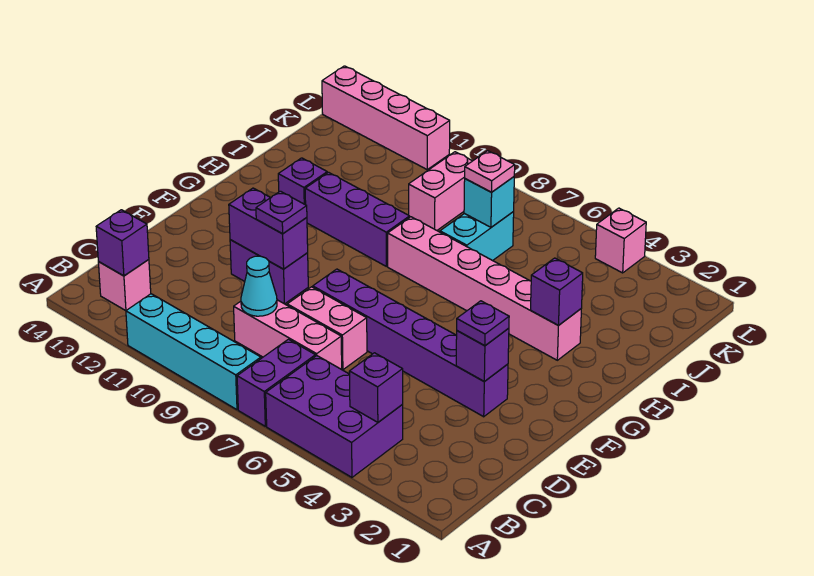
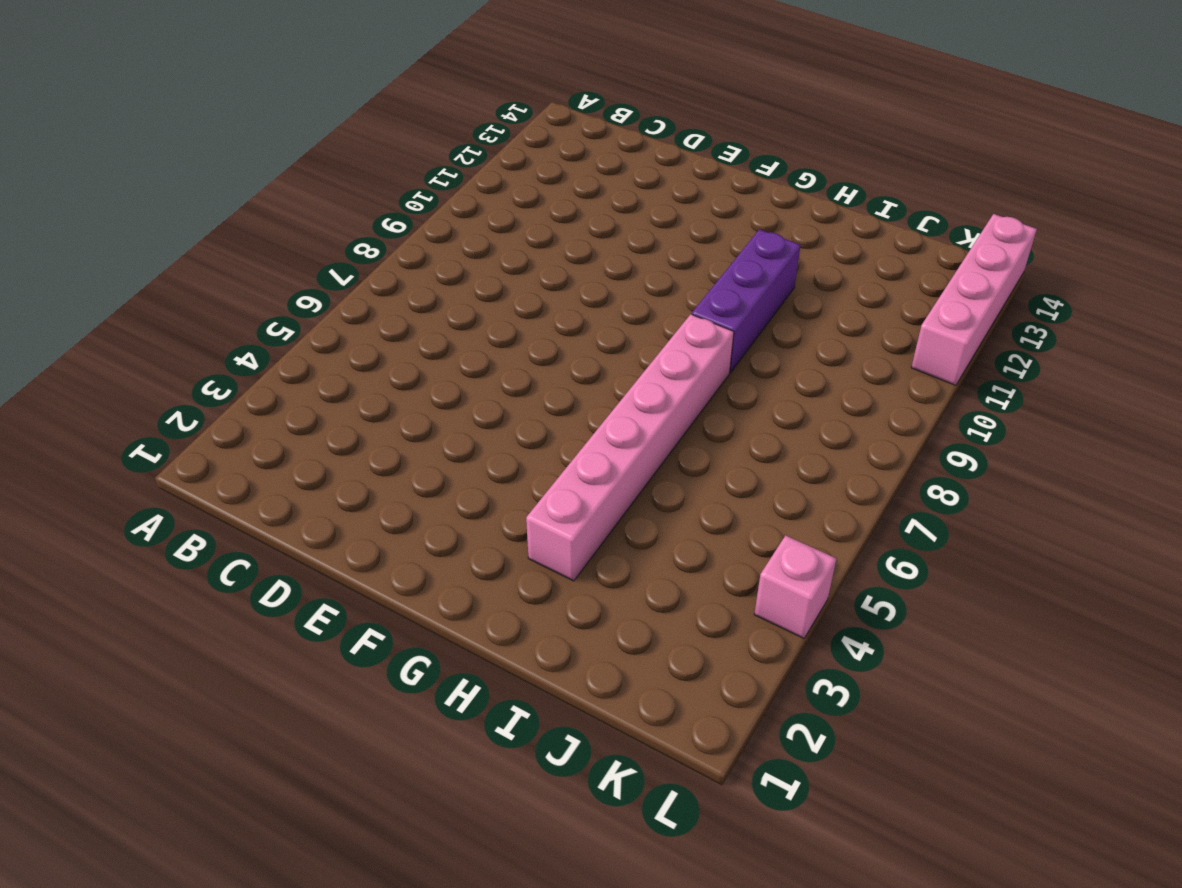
none -> purple 2x3 brick [266,356,403,477]
none -> purple 1x2 brick [237,339,315,426]
none -> cyan 1x4 brick [126,294,261,410]

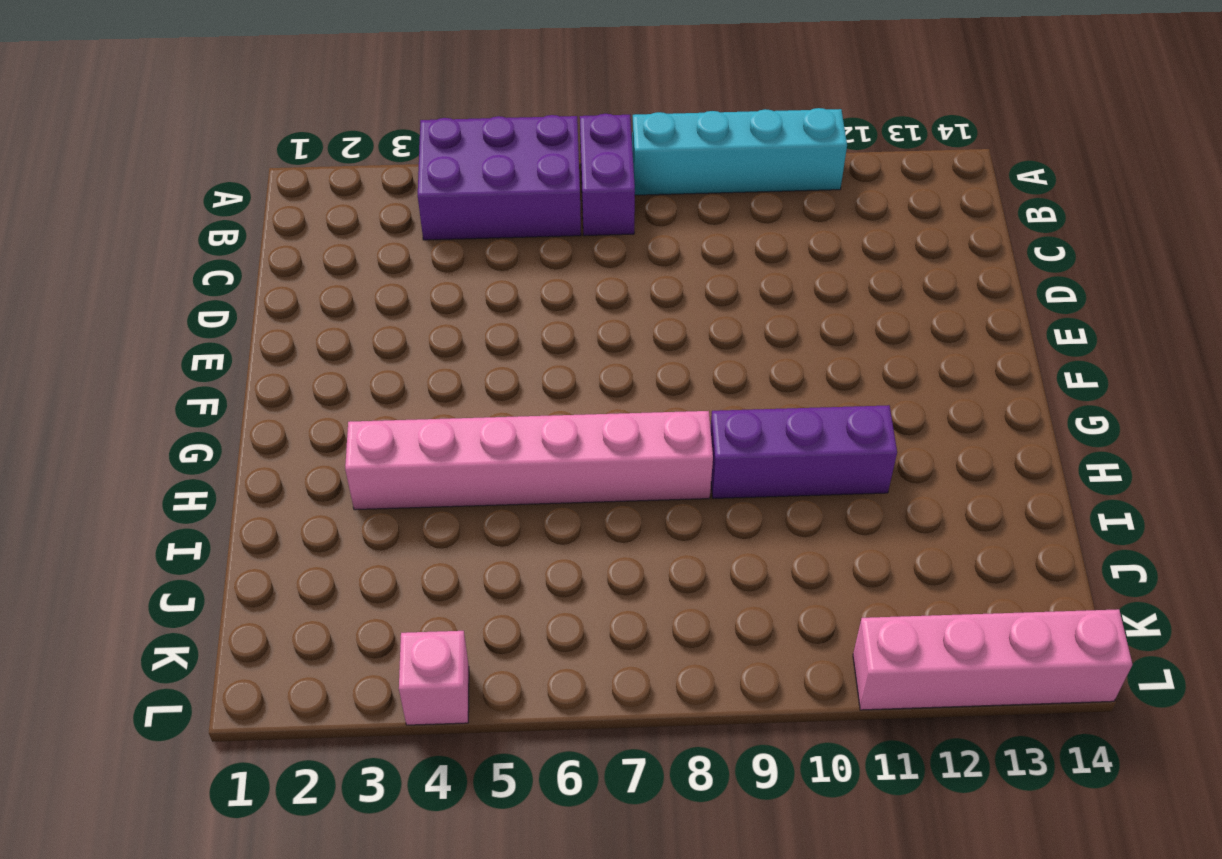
none -> pink 1x1 brick [98,260,151,311]
none -> pink 1x3 brick [234,300,342,369]
none -> pink 1x2 brick [287,287,367,370]

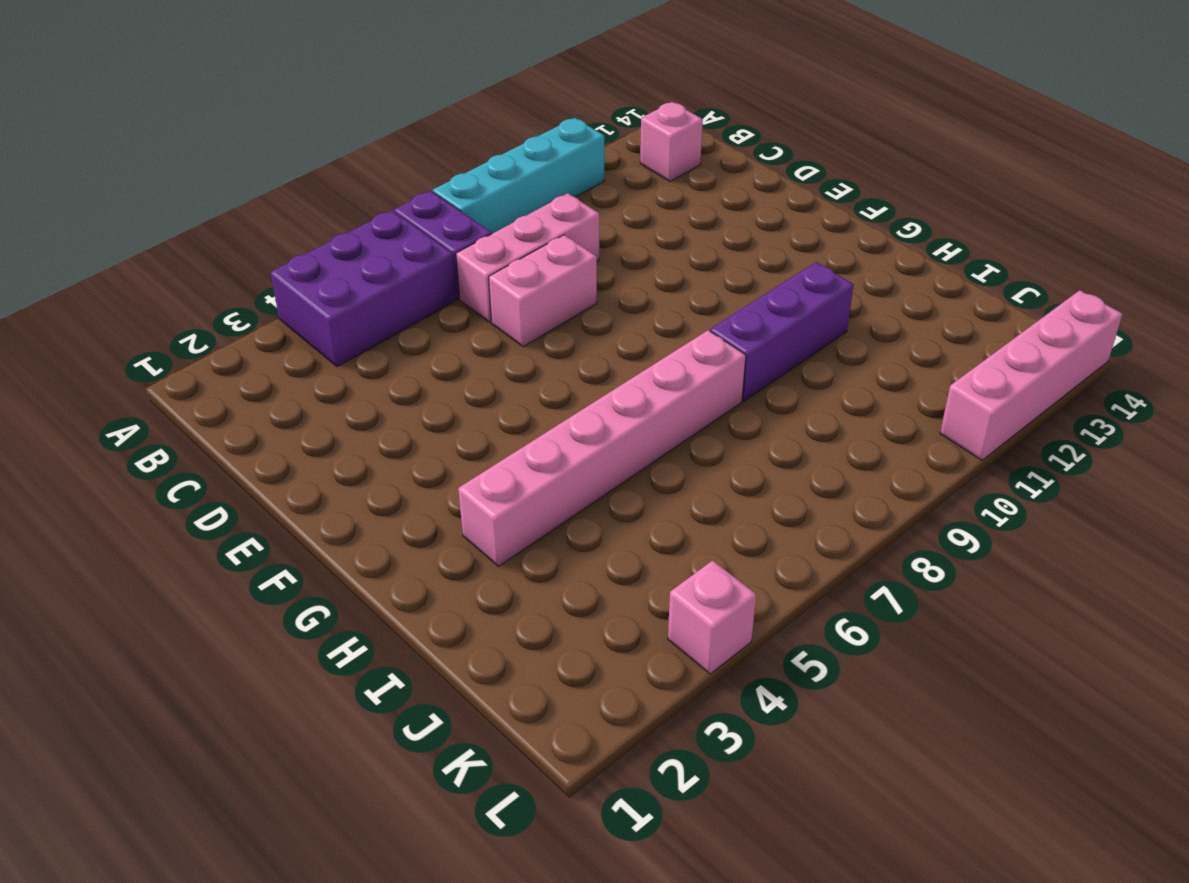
none -> purple 1x6 brick [313,269,508,417]
none -> purple 1x2 brick [230,240,308,304]
none -> purple 1x1 brick [278,158,327,205]

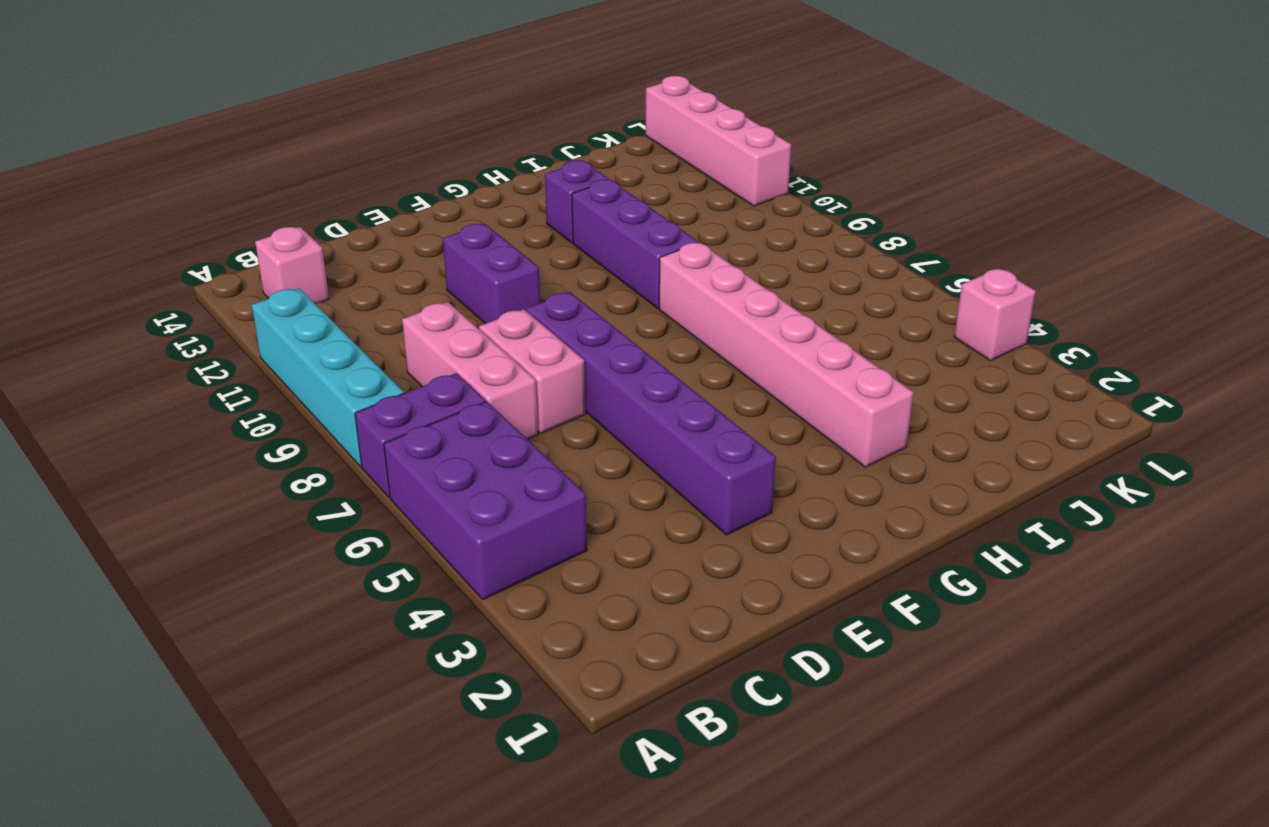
none -> cyan 1x2 brick [440,212,514,261]
none -> pink 1x2 brick [409,152,472,230]
none -> purple 1x1 brick [349,353,403,422]

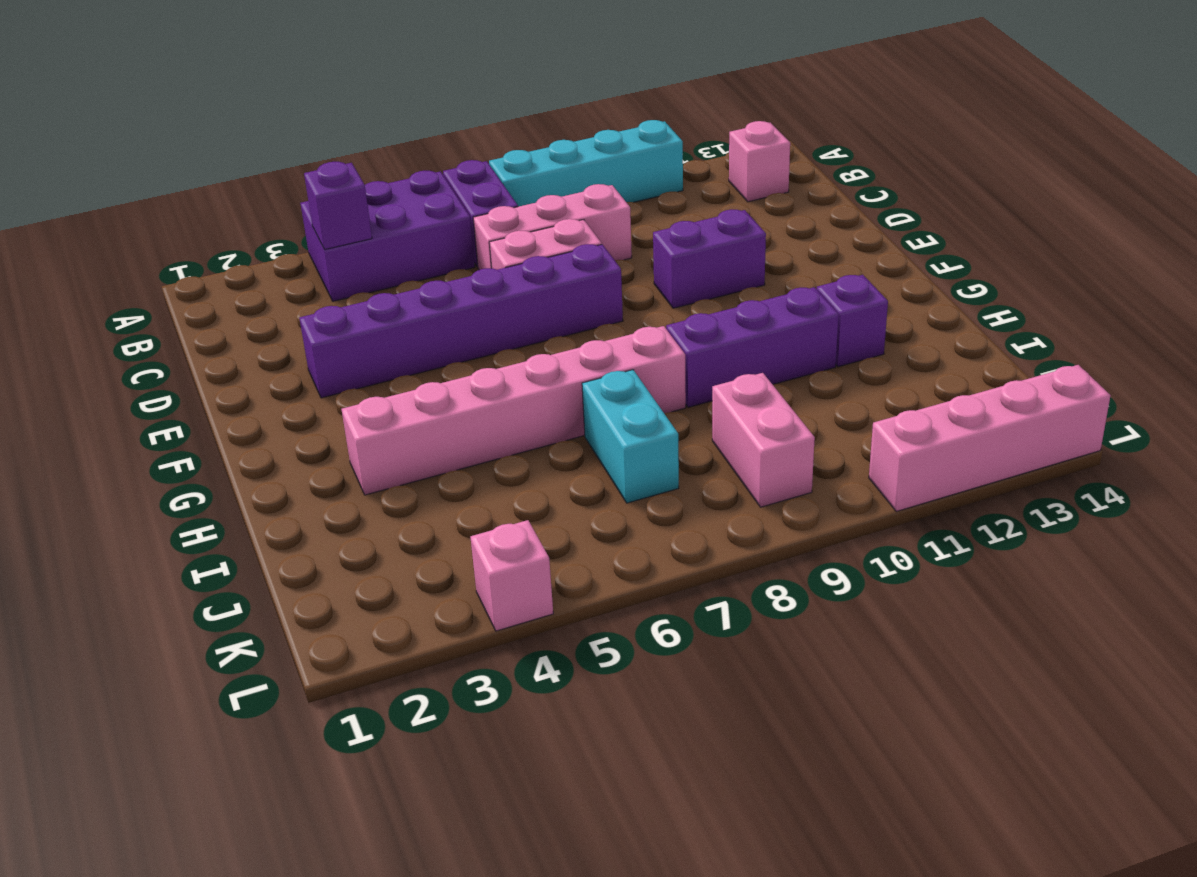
none -> purple 1x1 brick [96,210,149,276]
none -> cyan 1x1 cone [241,256,277,316]
none -> purple 1x1 brick [456,328,509,382]

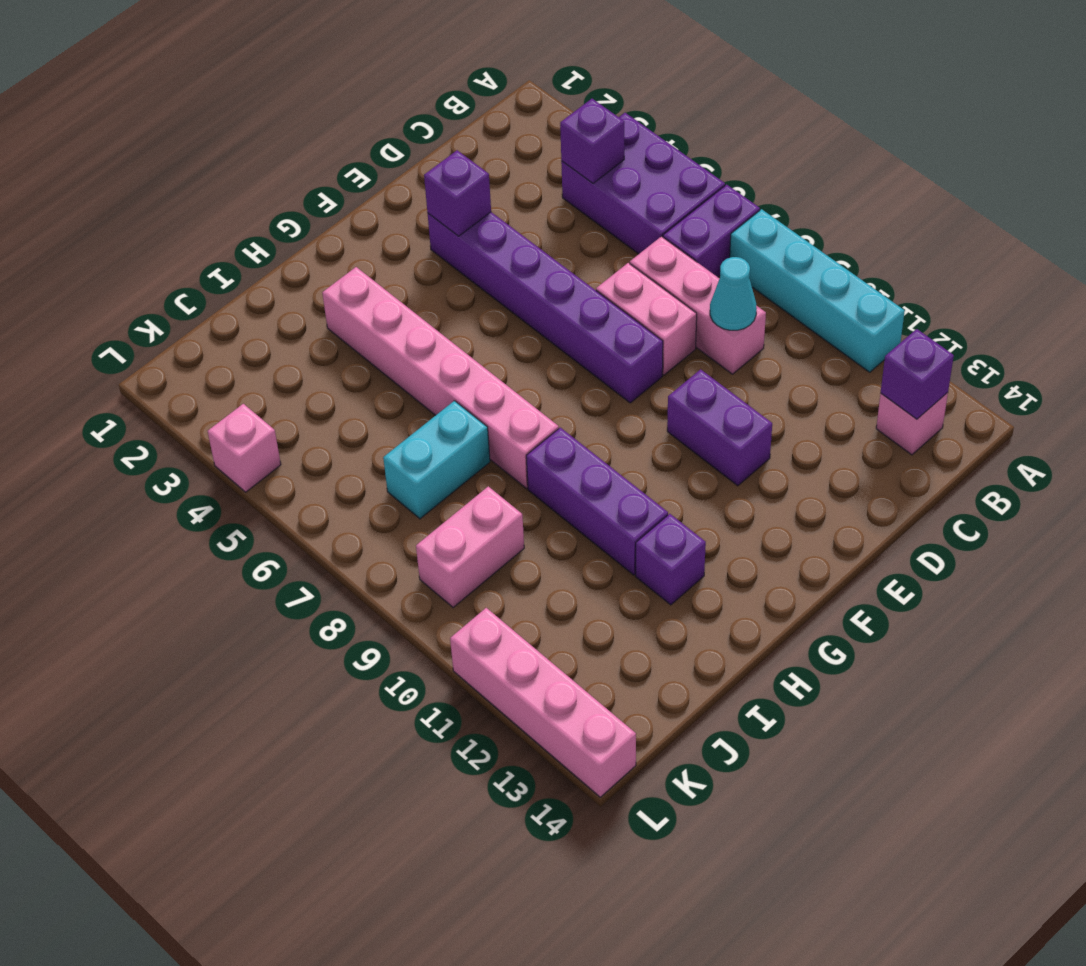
none -> purple 1x2 brick [229,188,308,269]
none -> purple 1x1 brick [531,258,583,325]
none -> cyan 1x1 brick [464,177,514,227]

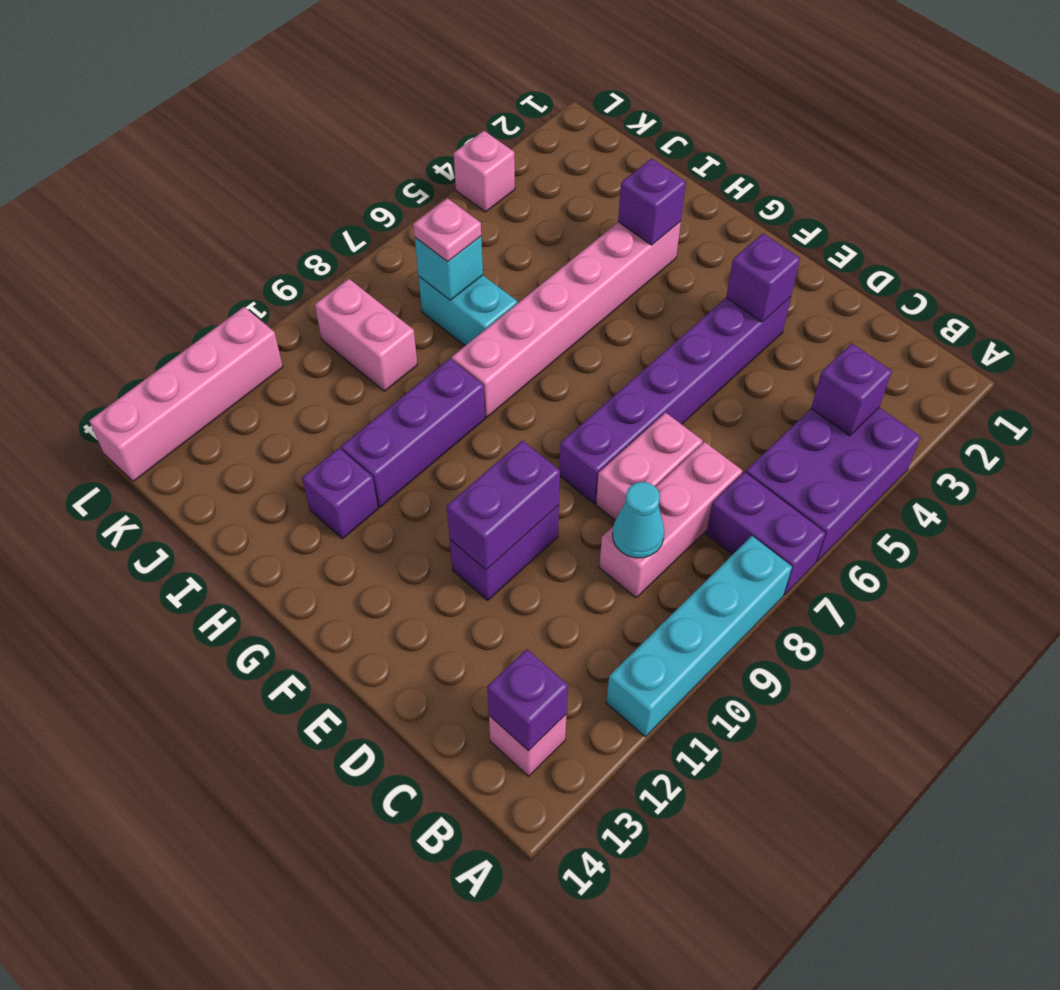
none -> purple 1x1 plate [457,301,509,346]
none -> purple 1x1 plate [256,191,307,234]

